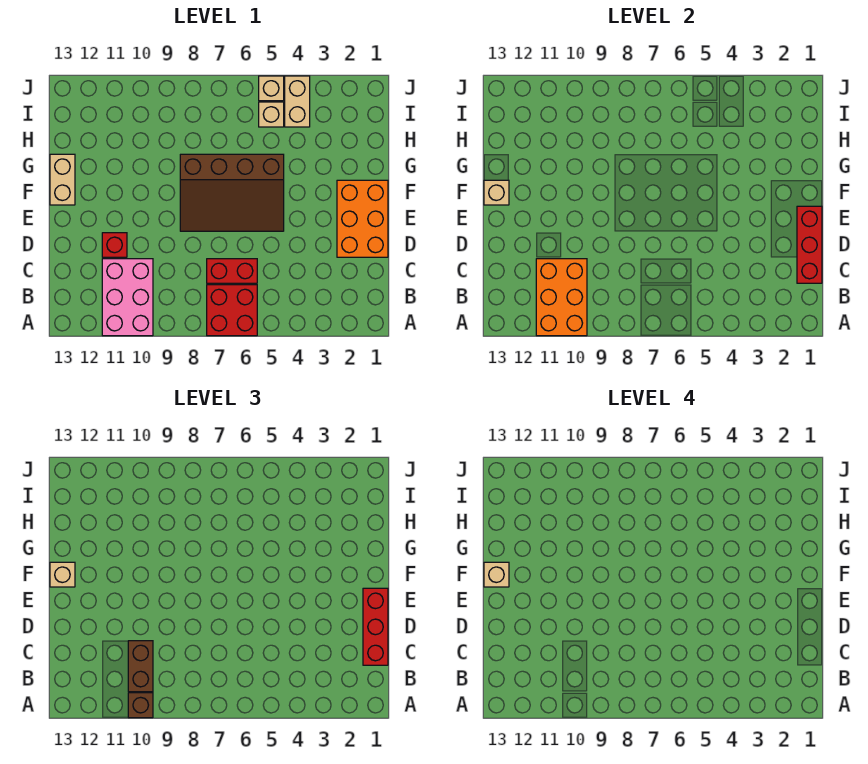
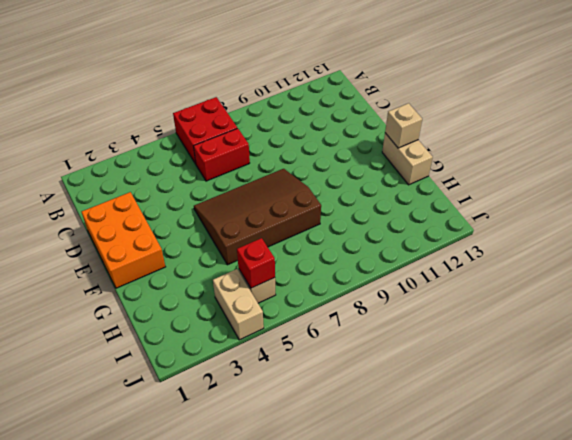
red 1x1 brick [237,238,275,288] -> red 1x1 brick moved to [102,233,127,257]
none -> pink 2x3 brick [102,259,153,336]
none -> tan 1x1 brick [259,76,284,101]
none -> orange 2x3 brick [536,259,587,336]

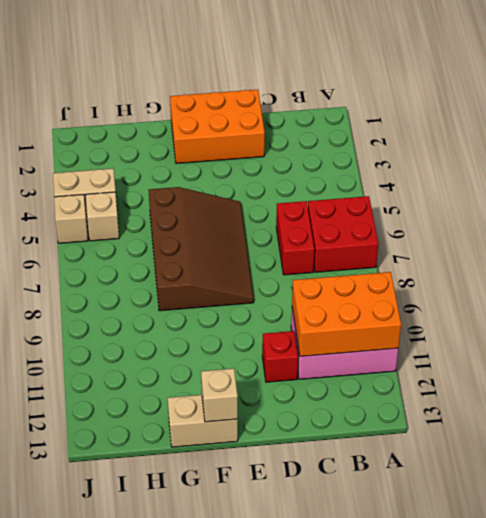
none -> red 1x3 brick [797,206,822,283]
none -> brown 1x1 brick [128,693,153,718]
none -> brown 1x2 brick [128,641,153,692]

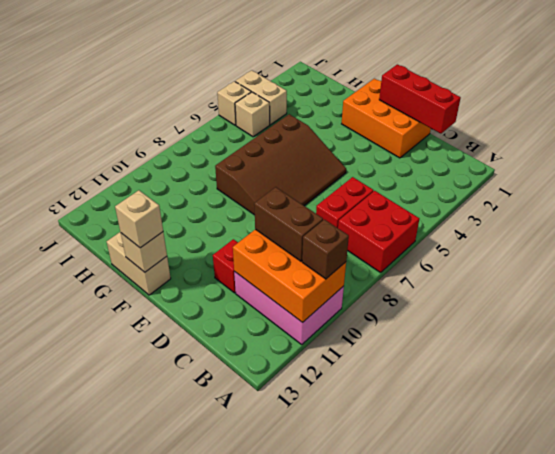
none -> red 1x3 brick [363,588,388,665]
none -> tan 1x1 brick [484,562,509,587]

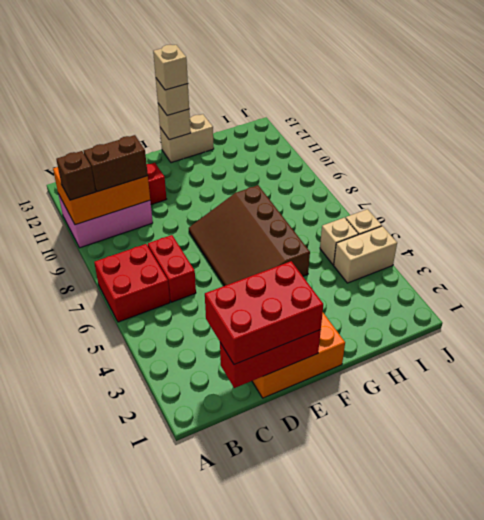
red 2x3 brick [205,261,323,365] -> red 1x3 brick [363,588,388,665]

